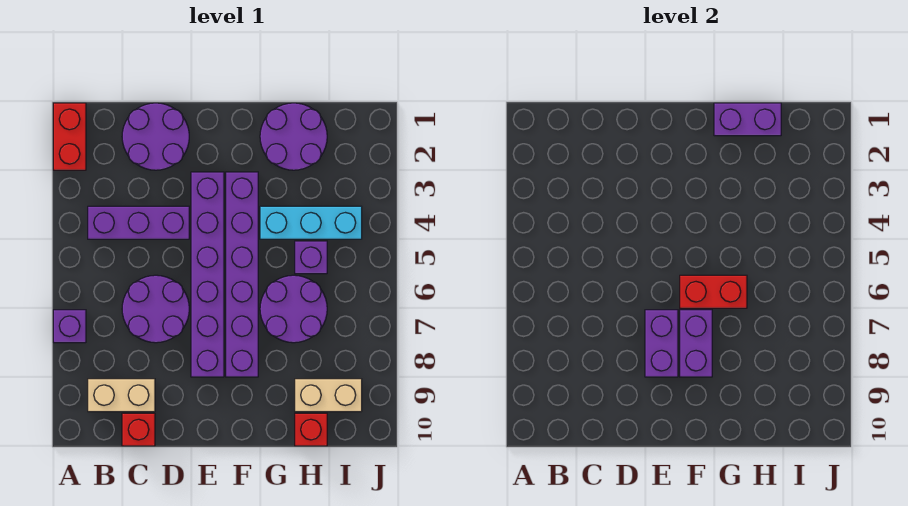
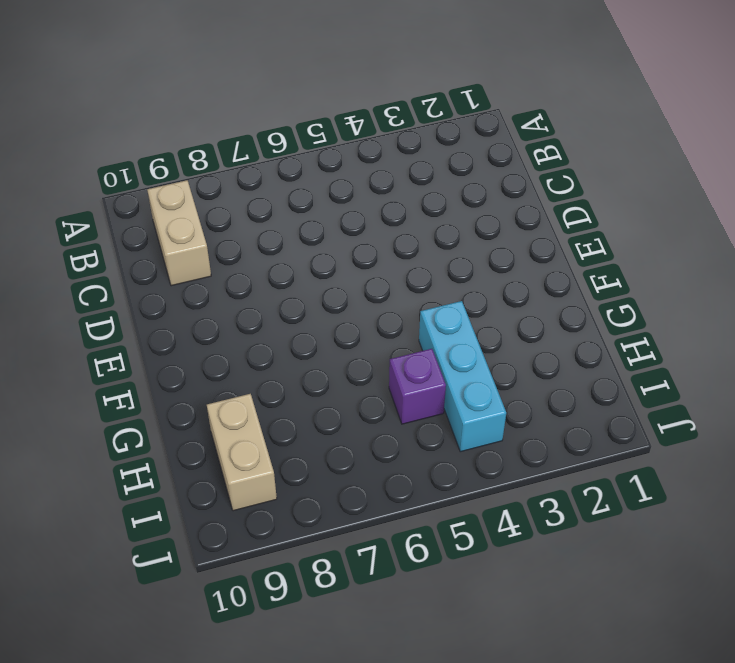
none -> red 1x2 brick [53,103,86,170]
none -> purple 1x1 brick [53,310,86,343]
none -> purple 1x3 brick [88,206,189,239]

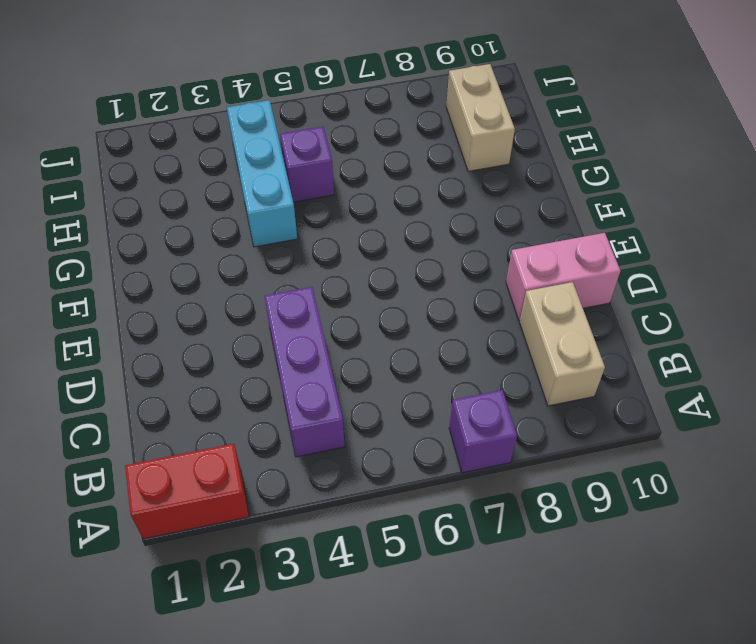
pink 1x2 brick [506,233,620,321] -> none
none -> purple 2x2 round brick [122,103,189,170]
none -> purple 2x2 round brick [122,275,189,343]
none -> red 1x1 brick [122,413,155,446]

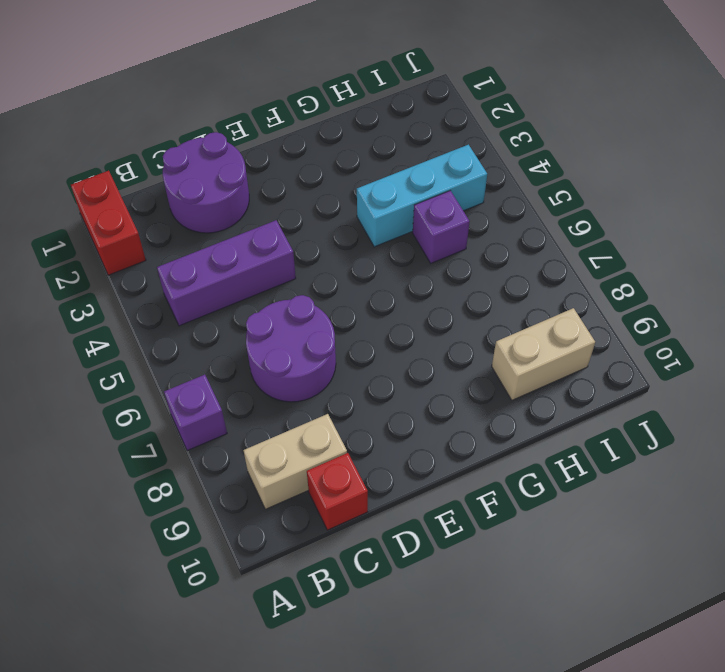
none -> purple 1x6 brick [191,172,224,377]
none -> purple 1x6 brick [226,172,258,377]
none -> purple 2x2 round brick [260,103,327,170]

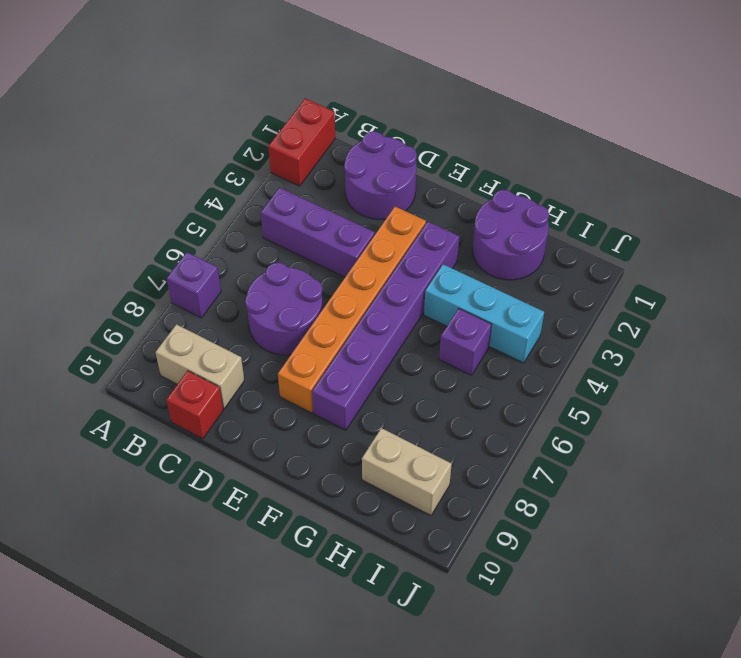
orange 1x6 brick [278,207,426,413] -> purple 1x6 brick [191,172,224,377]
none -> purple 2x2 round brick [260,275,327,343]
none -> red 1x1 brick [295,413,327,446]
none -> purple 1x2 brick [645,310,678,377]

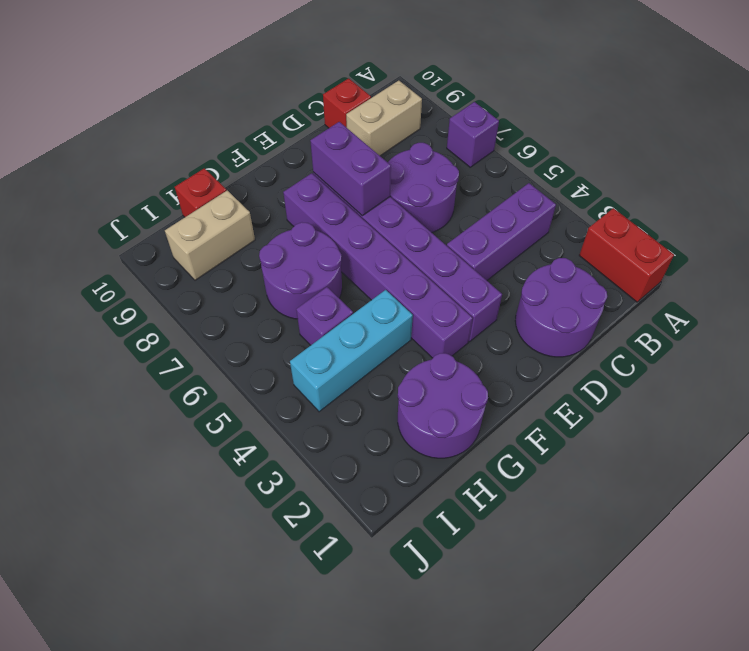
none -> red 1x2 brick [680,275,747,308]
none -> purple 1x2 brick [680,310,712,377]
none -> purple 1x2 brick [714,103,781,136]

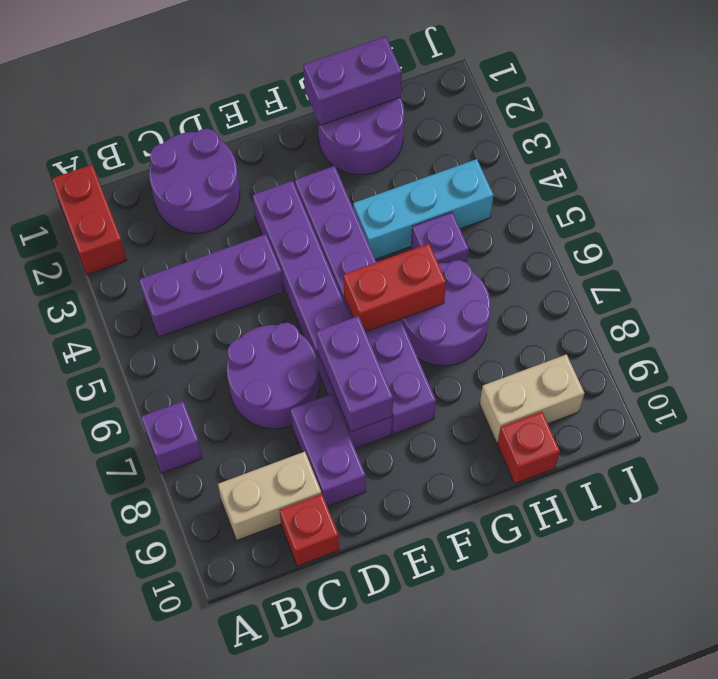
purple 1x2 brick [290,394,366,506] -> purple 1x2 brick moved to [680,310,712,377]

